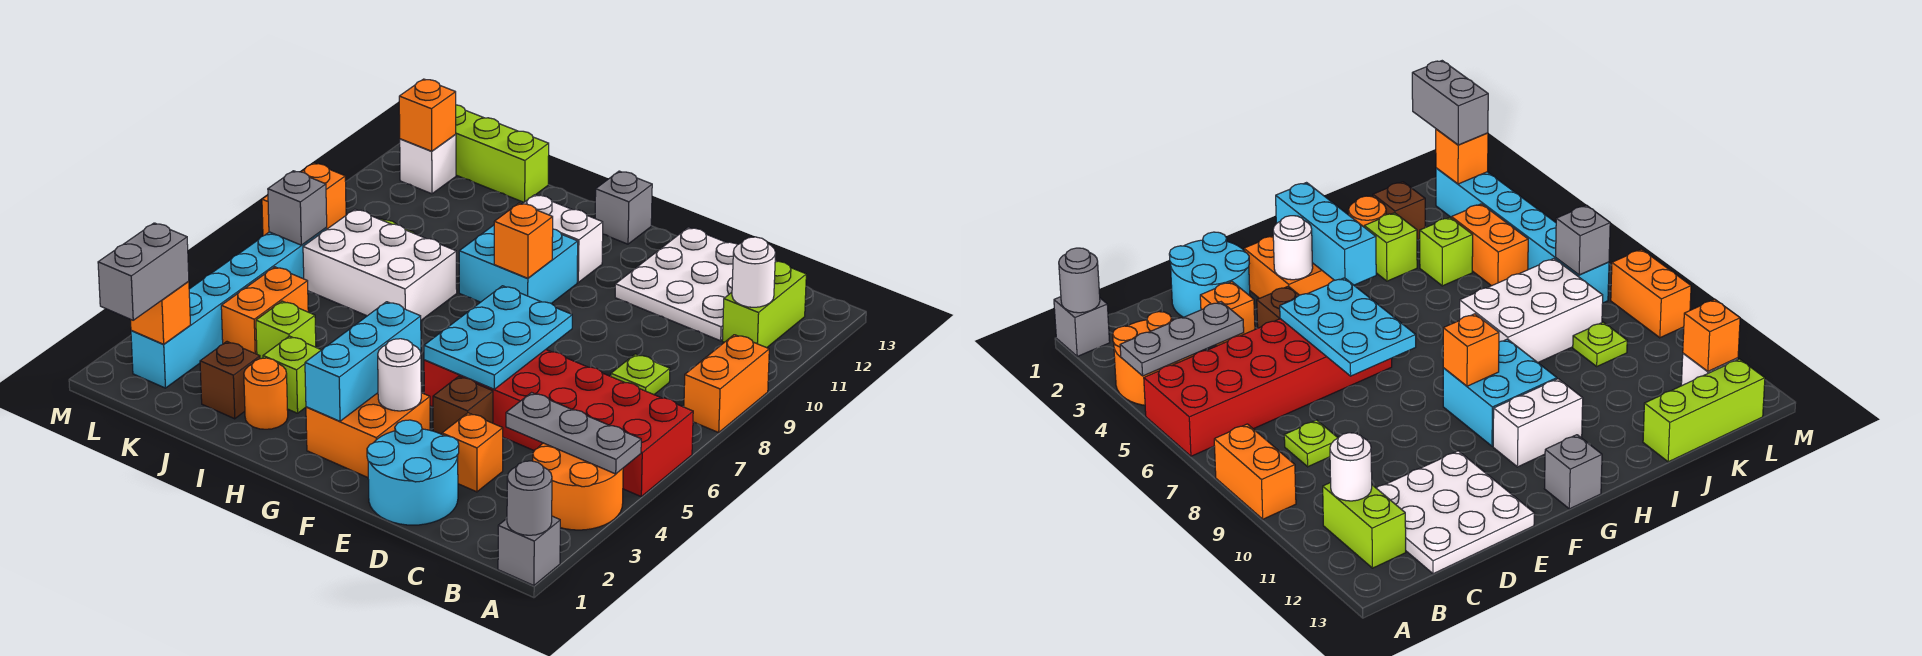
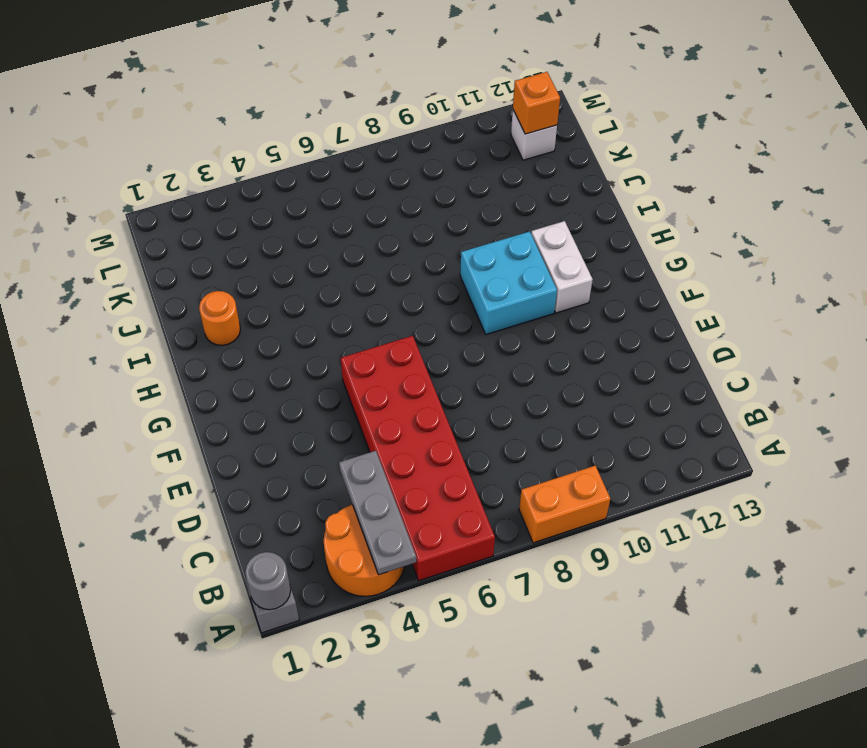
none -> lime 1x2 brick [722,261,806,348]
none -> lime 1x1 plate [611,354,670,395]
none -> white 3x3 plate [615,227,777,341]
none -> cyan 2x2 round brick [367,420,459,525]

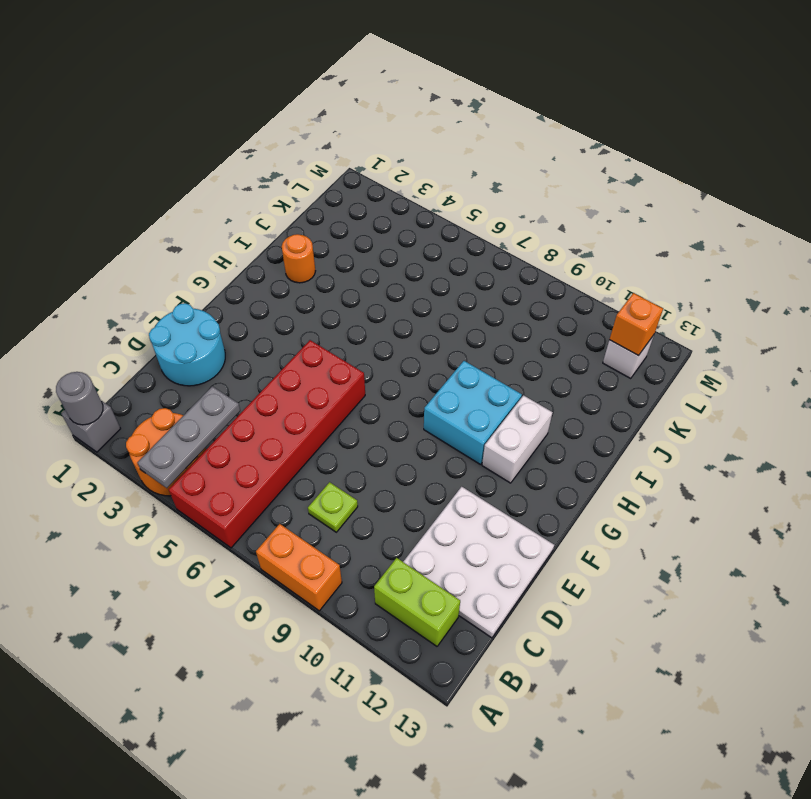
none -> orange 1x1 brick [442,413,503,492]
none -> brown 1x1 brick [433,376,493,434]
none -> orange 2x2 brick [306,393,430,478]
none -> grey 1x1 brick [595,171,652,244]

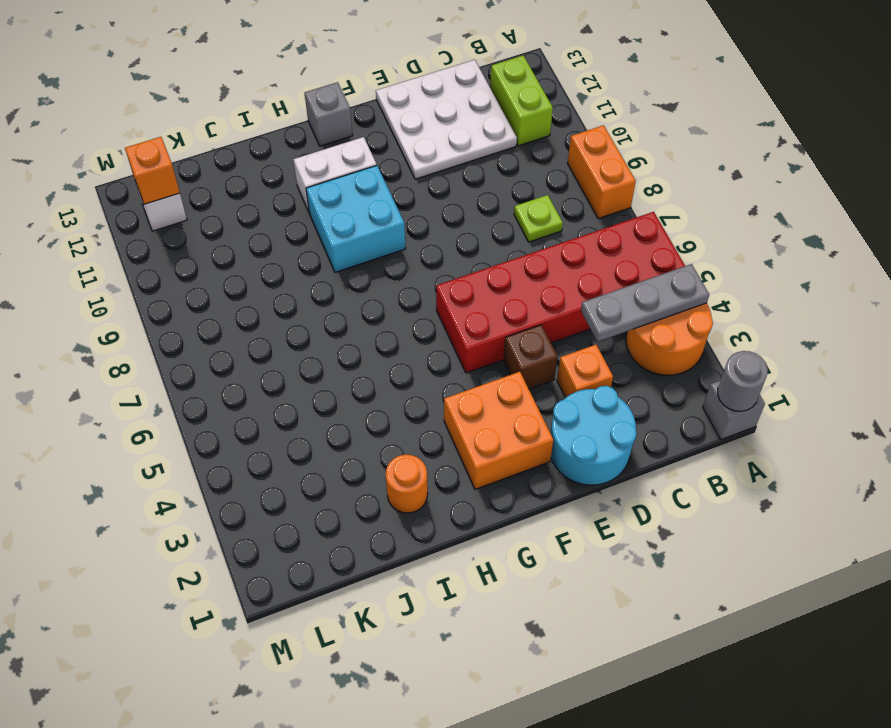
none -> lime 1x1 brick [263,336,321,413]
none -> white 2x3 brick [303,209,457,320]
none -> brown 1x1 brick [200,342,260,419]
none -> lime 1x1 brick [256,301,316,359]

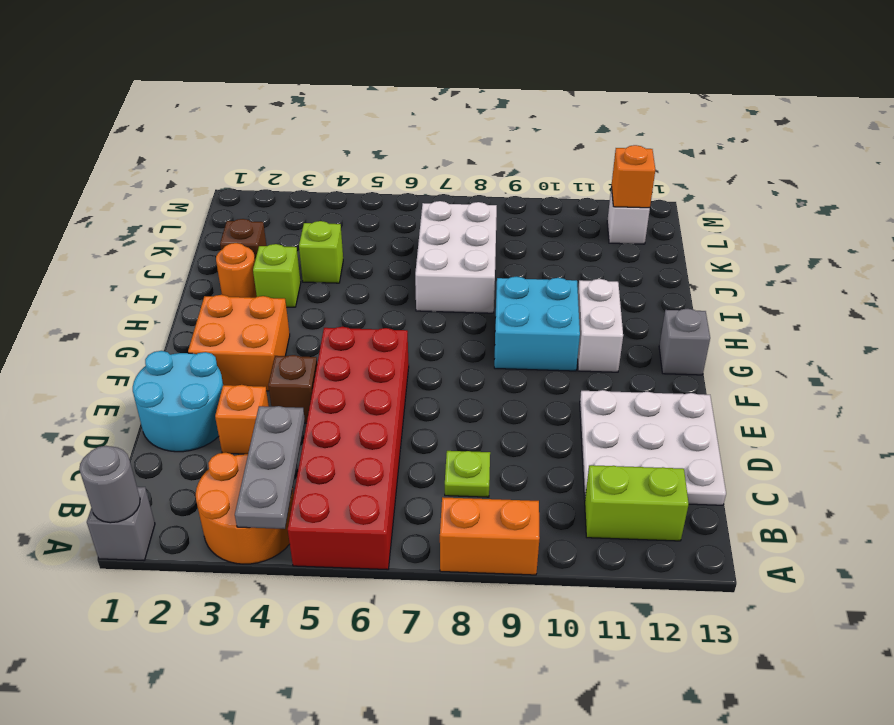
none -> lime 1x3 brick [456,105,549,202]
none -> orange 1x2 brick [221,267,308,354]
none -> lime 1x1 plate [1573,322,1627,366]
none -> cyan 1x6 brick [131,227,327,388]

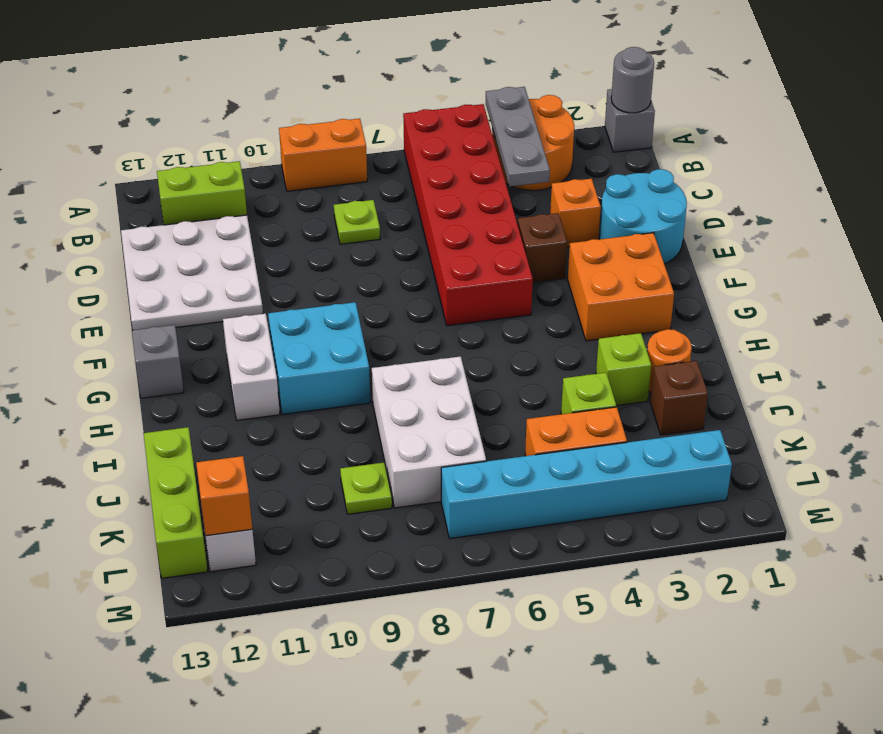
none -> orange 1x2 brick [262,163,346,236]
none -> white 1x1 round brick [732,237,776,307]
none -> cyan 2x3 plate [424,286,572,389]
none -> white 1x1 round brick [378,339,421,411]

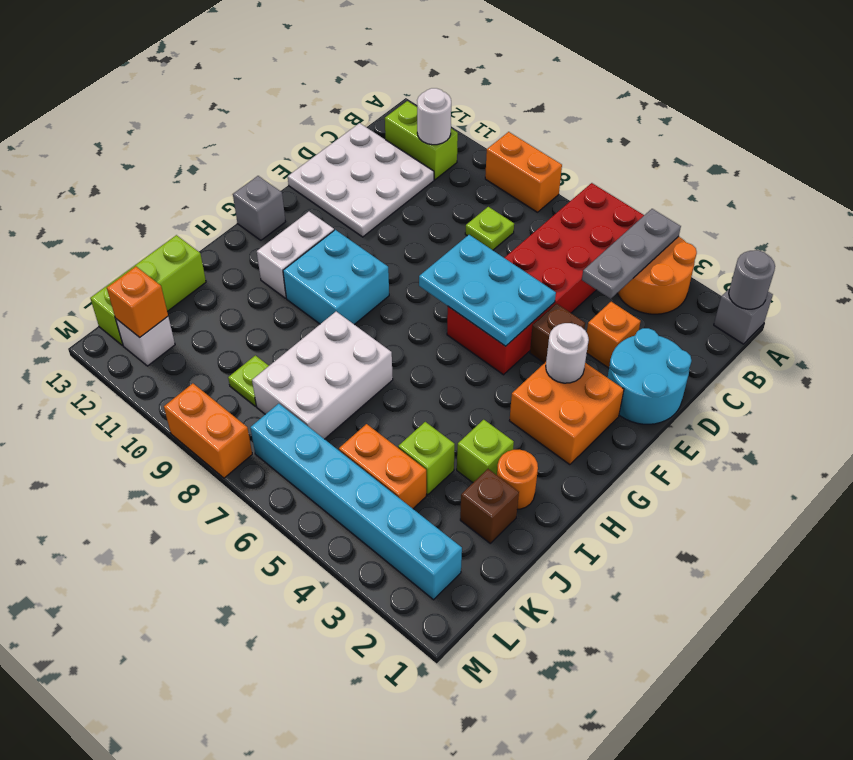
none -> cyan 1x3 brick [305,302,421,421]
none -> orange 1x1 brick [494,203,553,278]
none -> orange 1x1 brick [131,281,190,344]
none -> grey 1x1 brick [268,171,327,245]

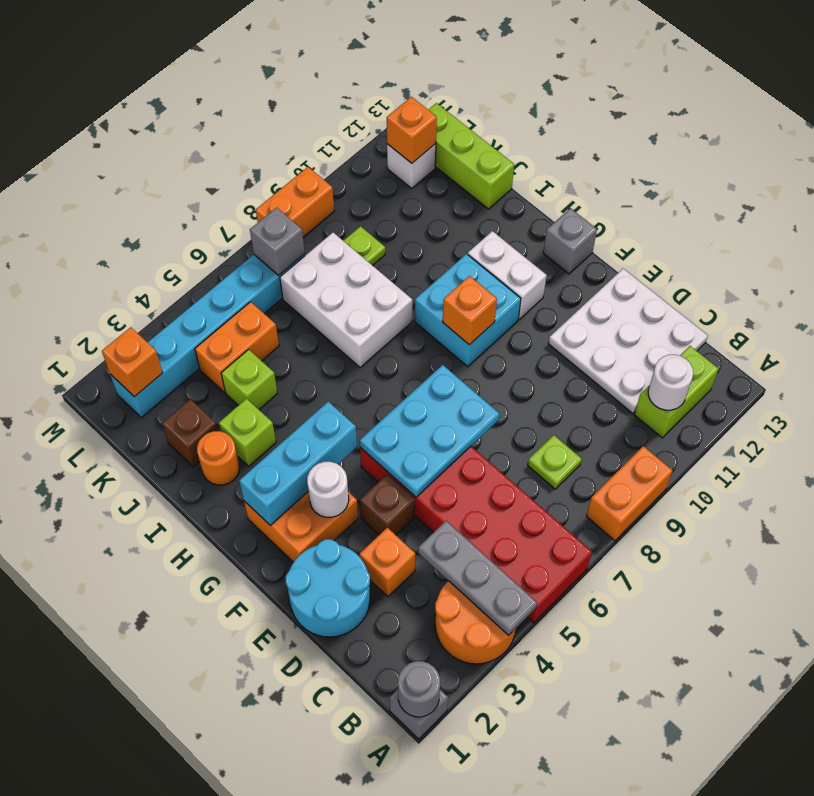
none -> grey 1x2 brick [98,223,189,320]

